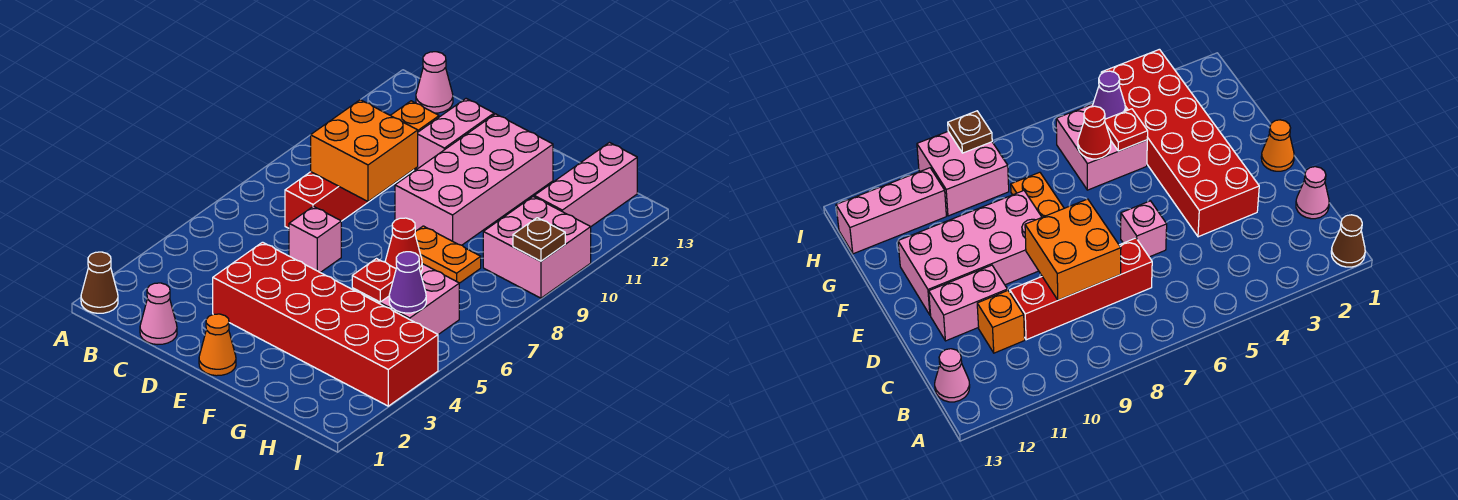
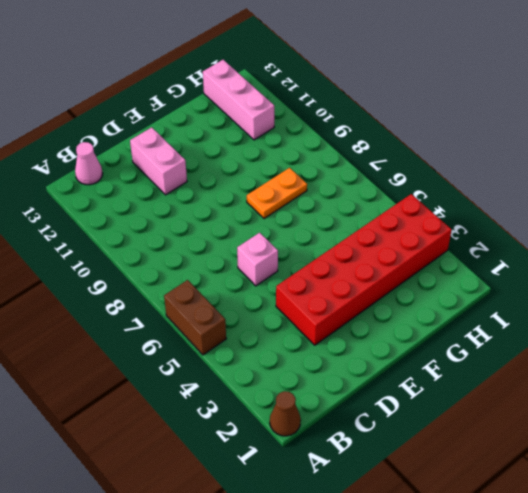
brown 1x2 brick [164,280,226,355] -> none
none -> pink 1x1 cone [140,283,177,345]
none -> red 1x4 brick [285,170,413,228]
none -> orange 1x1 brick [391,101,439,169]

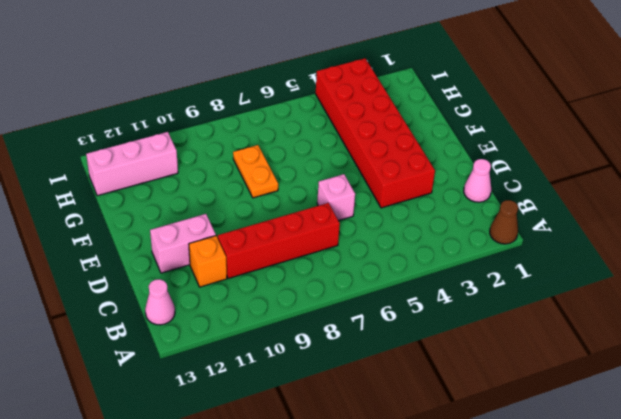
none -> orange 1x1 cone [199,314,236,376]
none -> pink 2x4 brick [395,114,553,245]
none -> pink 2x2 brick [352,264,459,335]

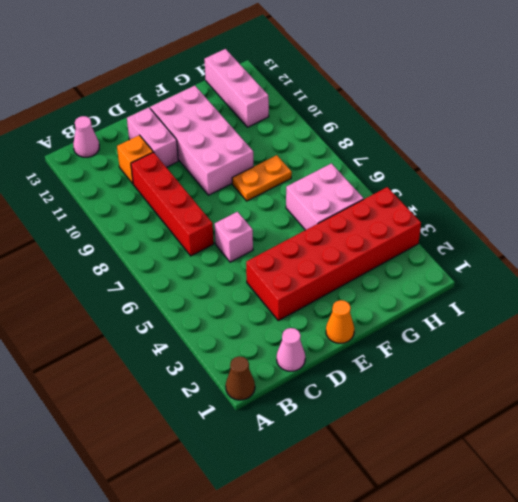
none -> pink 2x2 brick [483,197,591,298]
none -> orange 2x2 brick [311,100,418,201]
none -> red 1x1 plate [352,259,396,302]

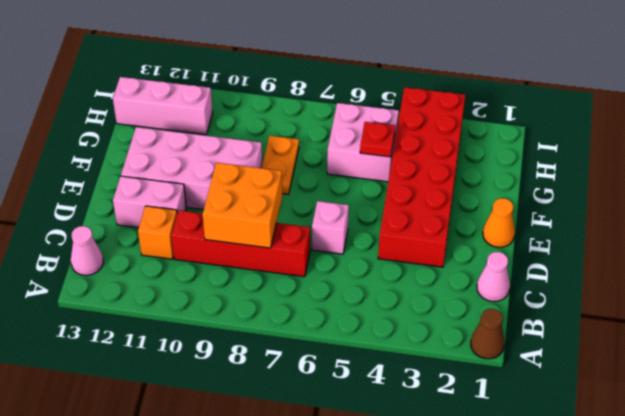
none -> pink 2x2 brick [483,197,591,298]
none -> red 1x1 cone [385,218,422,273]
none -> purple 1x1 cone [389,252,426,313]

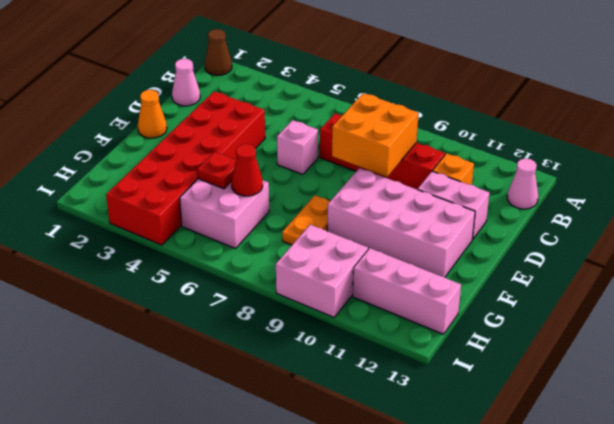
none -> purple 1x1 cone [389,252,426,313]
none -> brown 1x1 plate [513,218,565,261]

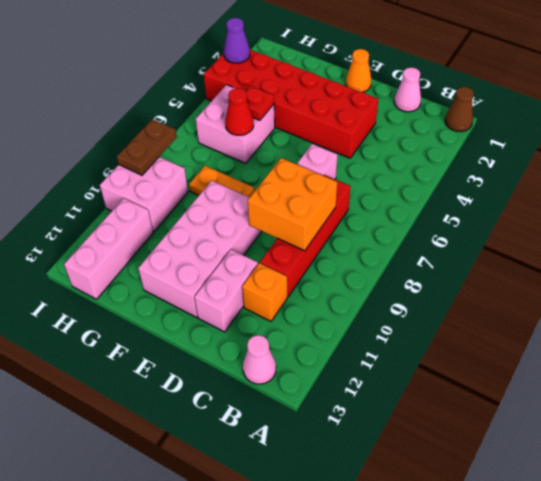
purple 1x1 cone [224,18,250,63] -> purple 1x1 cone moved to [389,252,426,313]
brown 1x2 plate [117,119,177,175] -> brown 1x1 plate [513,218,565,261]

